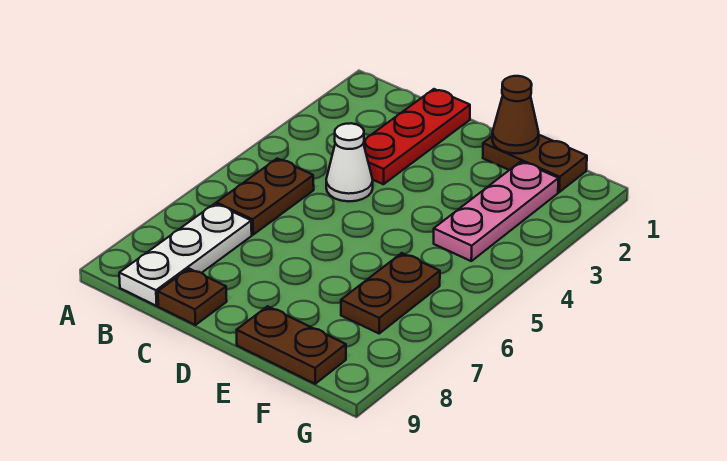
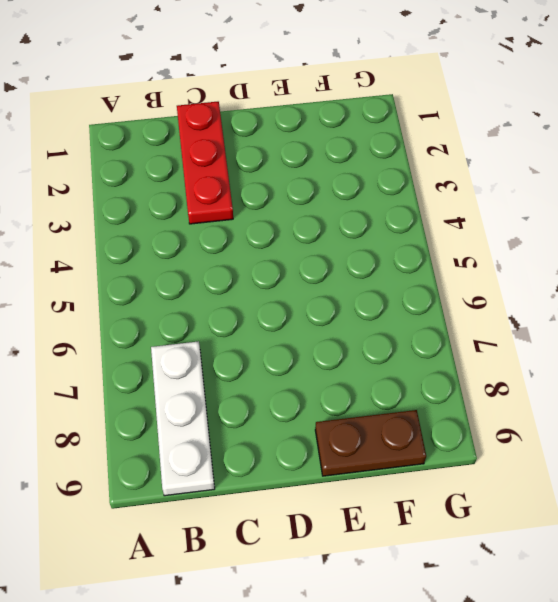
none -> brown 1x2 plate [216,159,314,235]
none -> white 1x1 cone [326,123,373,201]

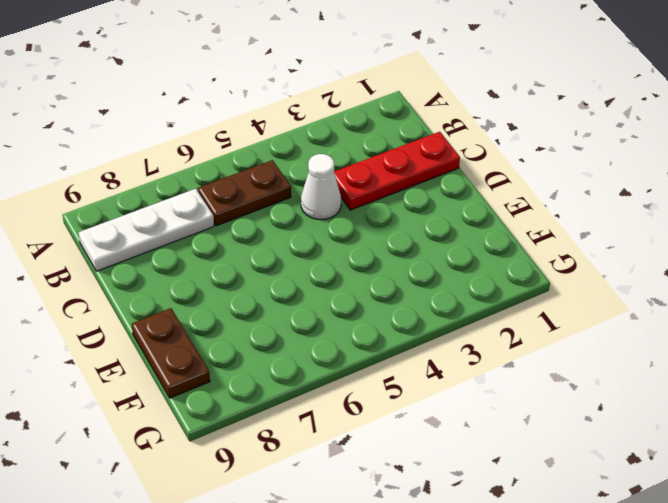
none -> brown 1x1 plate [158,269,227,325]
none -> brown 1x2 plate [483,135,587,192]

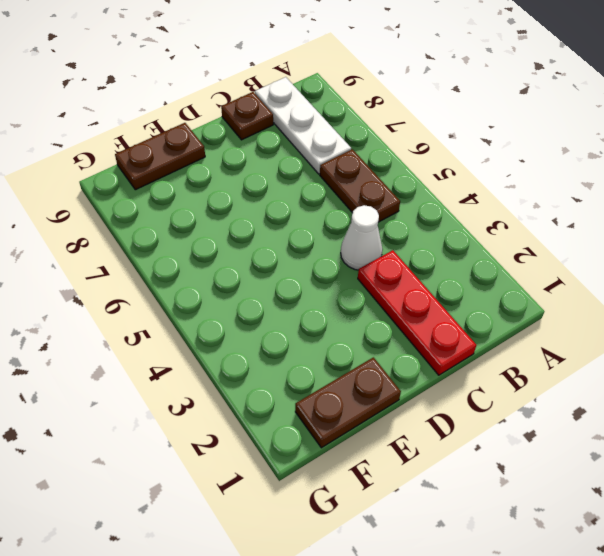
none -> pink 1x3 plate [434,162,558,261]
none -> brown 1x2 plate [341,253,440,333]

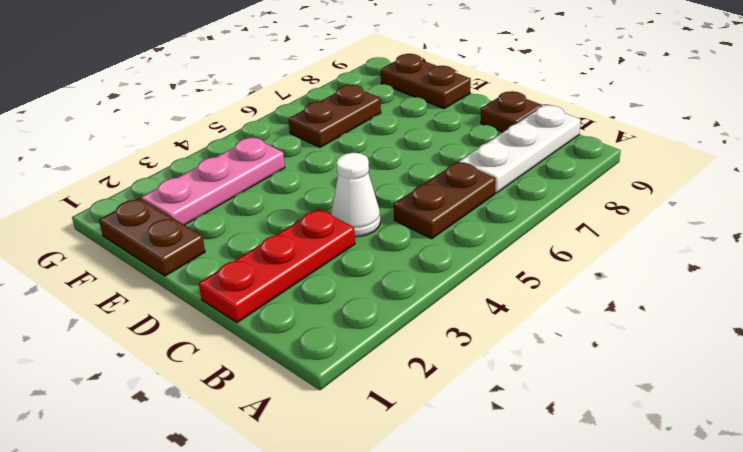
none -> brown 1x1 cone [492,76,539,154]

